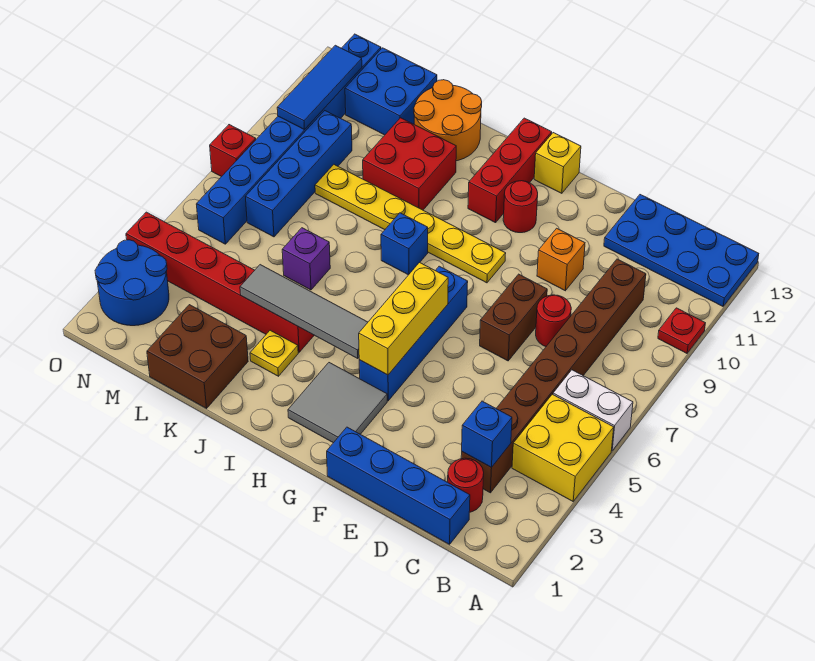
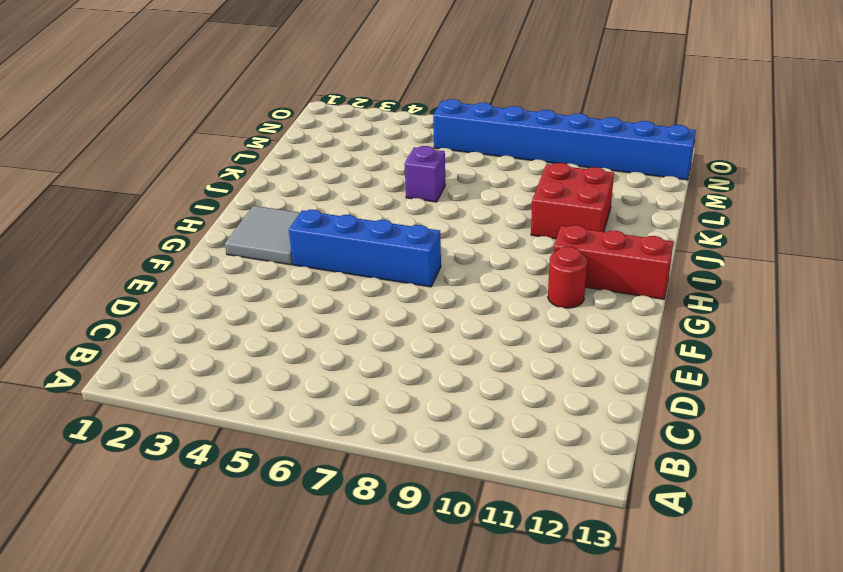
none -> yellow 2x2 brick [512,394,614,501]
none -> white 1x2 brick [553,370,633,451]
none -> red 1x1 plate [658,308,705,353]
none -> blue 2x4 plate [604,195,759,306]

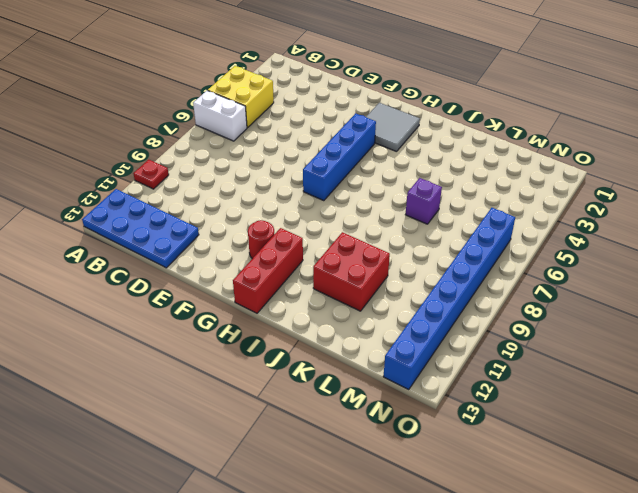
none -> blue 1x4 brick [327,427,470,544]
none -> red 1x1 round brick [448,458,484,512]
none -> brown 1x8 brick [461,259,646,493]
none -> red 1x1 round brick [536,295,571,347]

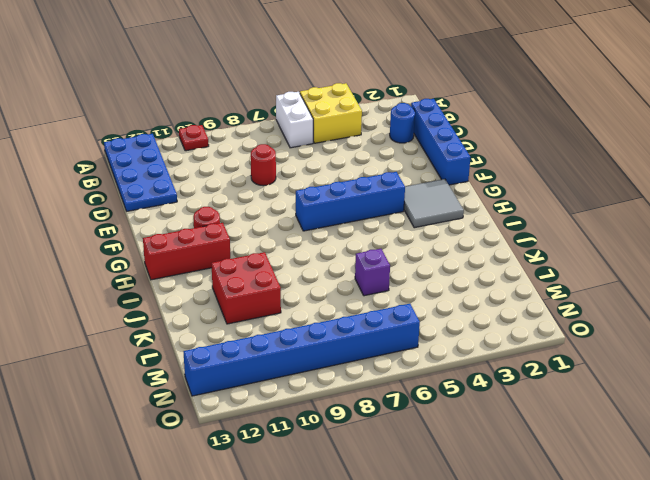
blue 1x1 round brick [390,103,415,143] -> red 1x1 round brick [448,458,484,512]
none -> brown 1x8 brick [461,259,646,493]
none -> brown 1x2 brick [480,274,547,361]
none -> orange 1x1 brick [537,228,585,291]
none -> yellow 1x6 plate [315,165,506,283]

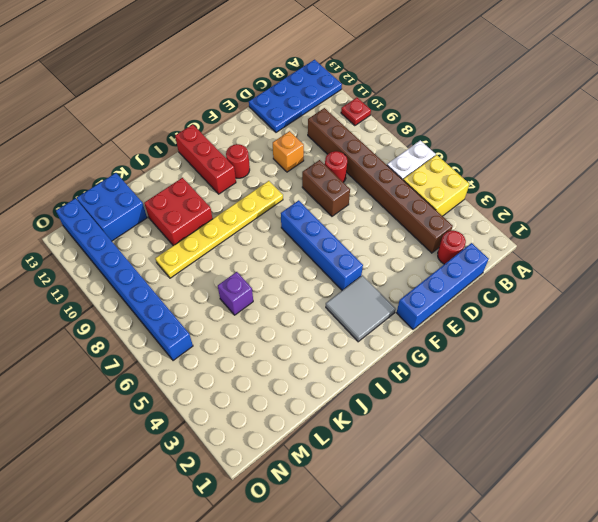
none -> yellow 1x1 brick [534,133,581,193]
none -> blue 1x1 brick [381,213,428,275]
none -> yellow 1x1 plate [250,330,298,376]
none -> red 1x6 brick [126,212,314,352]

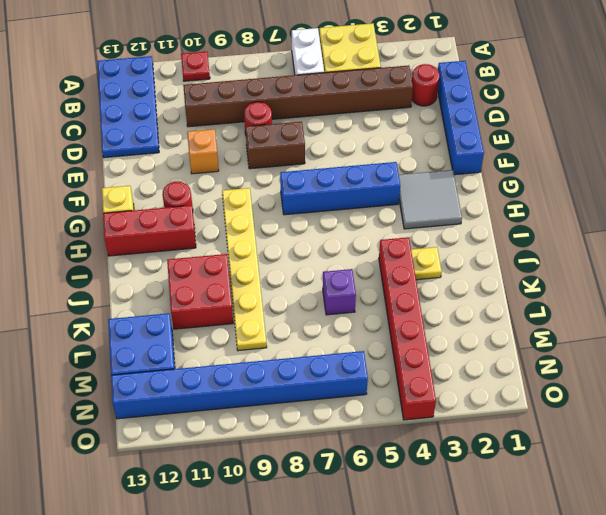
none -> blue 1x1 brick [381,213,428,275]
none -> orange 2x2 round brick [414,80,482,161]
none -> brown 2x2 brick [147,305,248,408]
none -> blue 1x4 brick [245,111,352,237]

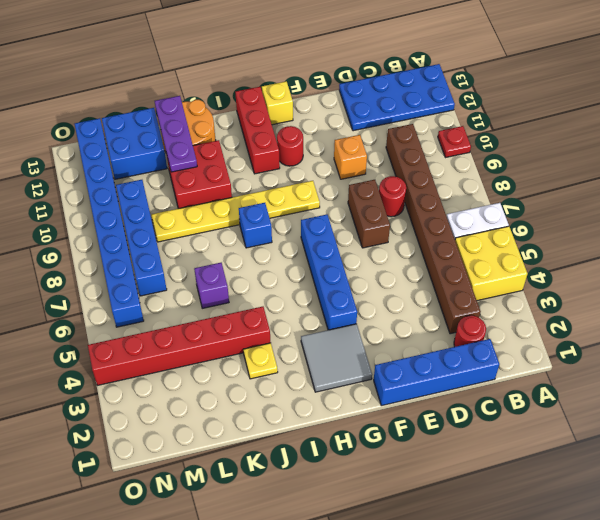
purple 1x3 plate [155,96,197,172] -> none
none -> brown 2x2 brick [147,305,248,408]
none -> blue 2x2 round brick [95,240,169,326]
none -> red 1x1 brick [210,125,256,177]
none -> blue 1x1 brick [462,401,512,467]

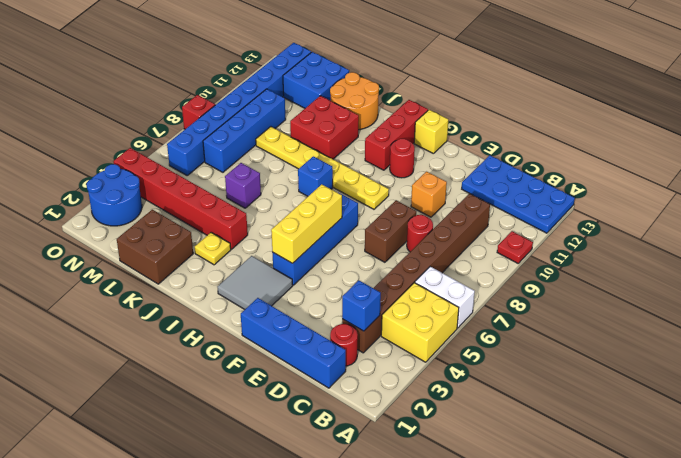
none -> grey 1x4 tile [240,265,368,358]
none -> blue 1x3 tile [277,45,362,130]

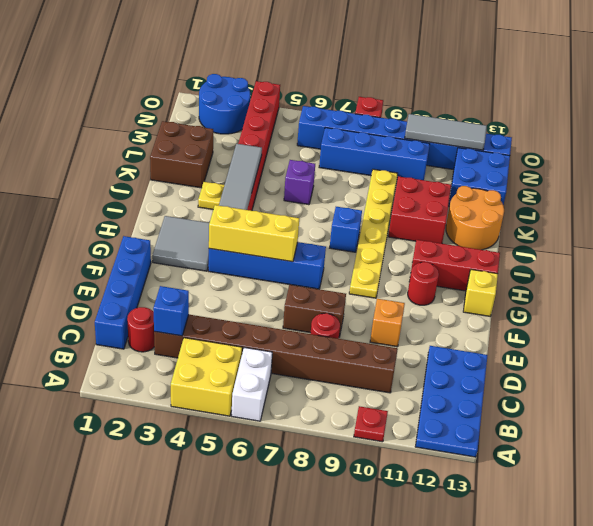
grey 1x3 tile [405,114,487,150] -> blue 1x3 tile [277,45,362,130]

